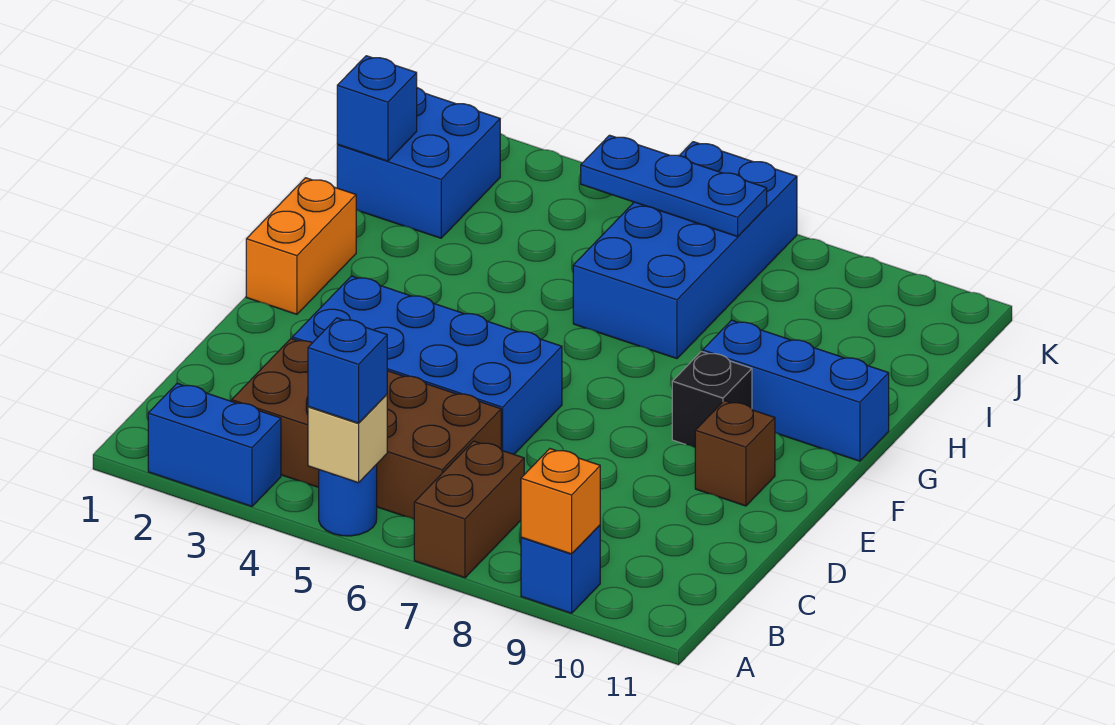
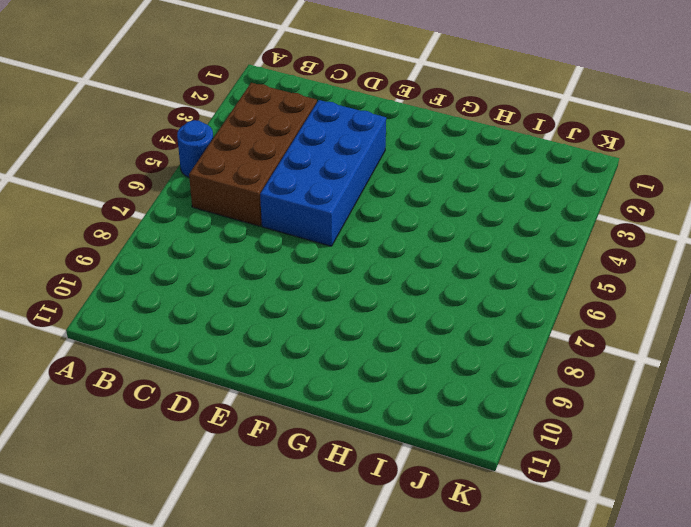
none -> blue 1x2 brick [148,383,281,507]
none -> brown 1x2 brick [414,441,524,578]
none -> blue 1x1 brick [521,525,600,613]

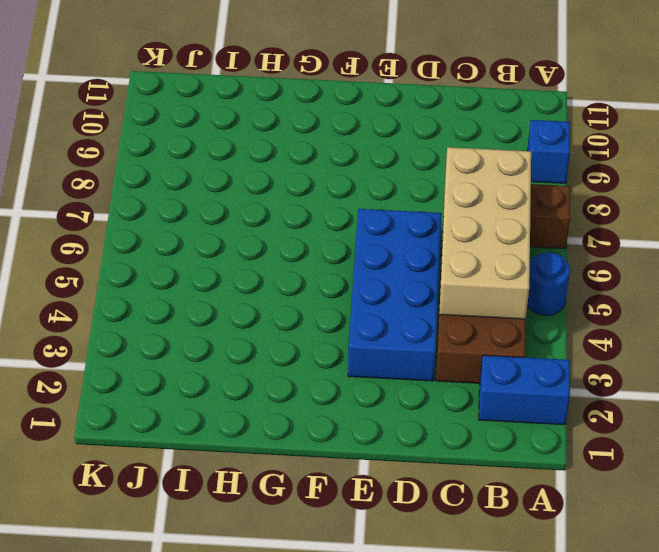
blue 1x2 brick [479,355,570,425] -> blue 1x2 brick turned to [148,383,281,507]
tan 2x4 brick [439,147,531,319] -> none
none -> brown 1x1 brick [695,401,775,506]
none -> orange 1x2 brick [246,178,356,314]
none -> black 1x1 brick [672,351,752,447]

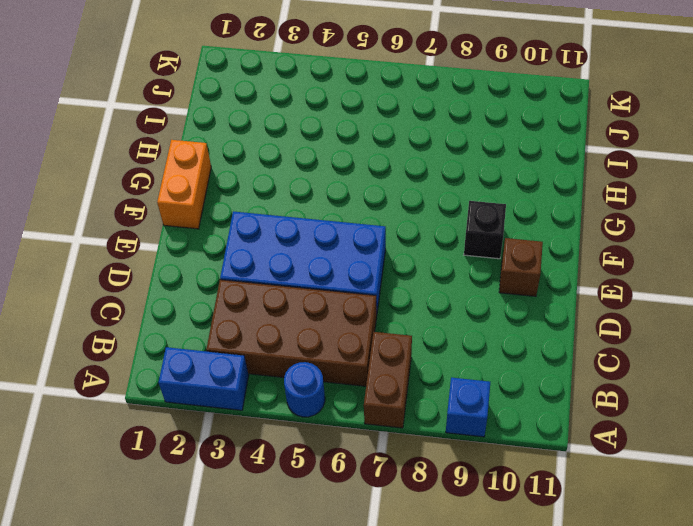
none -> blue 1x3 brick [703,320,889,461]
none -> blue 2x4 brick [573,142,797,359]
none -> blue 2x2 brick [337,88,500,238]

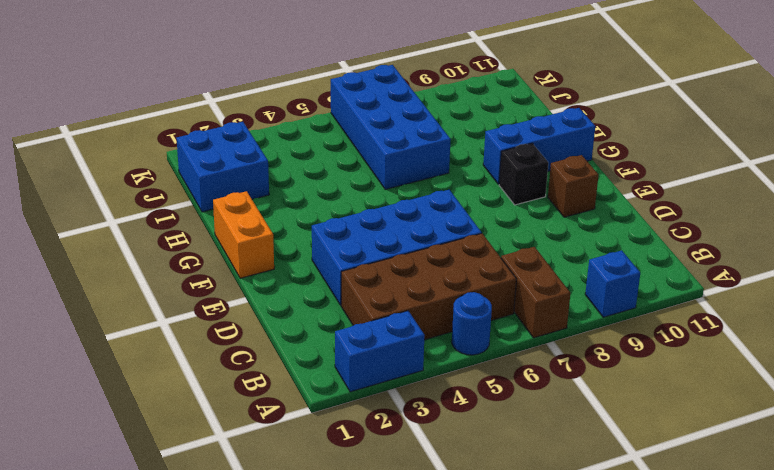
none -> tan 1x1 brick [308,395,387,483]
none -> orange 1x1 brick [521,449,600,554]
none -> blue 1x1 brick [337,56,417,161]

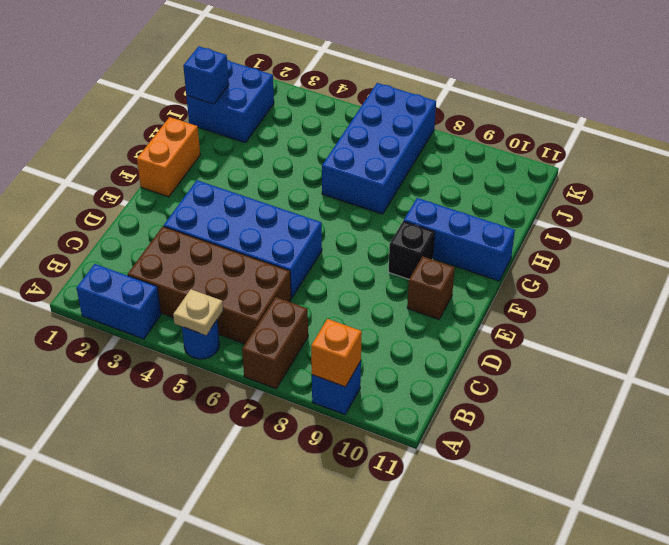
tan 1x1 plate [173,289,223,335] -> tan 1x1 brick [308,395,387,483]
none -> blue 1x3 plate [581,135,767,237]
none -> blue 1x1 brick [308,318,387,423]

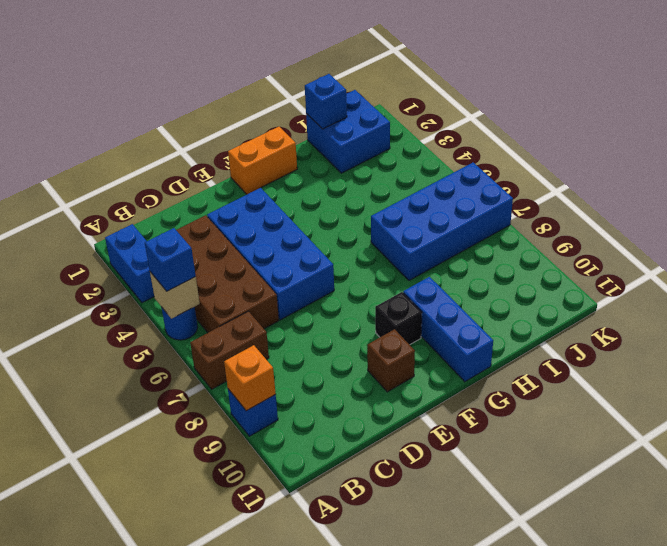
none -> blue 1x3 plate [581,135,767,237]

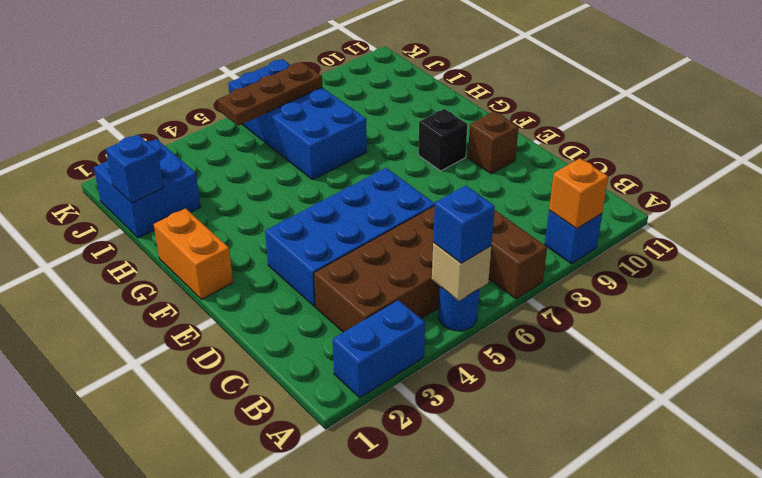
brown 1x3 plate [218,62,322,126] -> blue 1x3 plate [581,135,767,237]
none -> blue 1x3 brick [703,320,889,461]

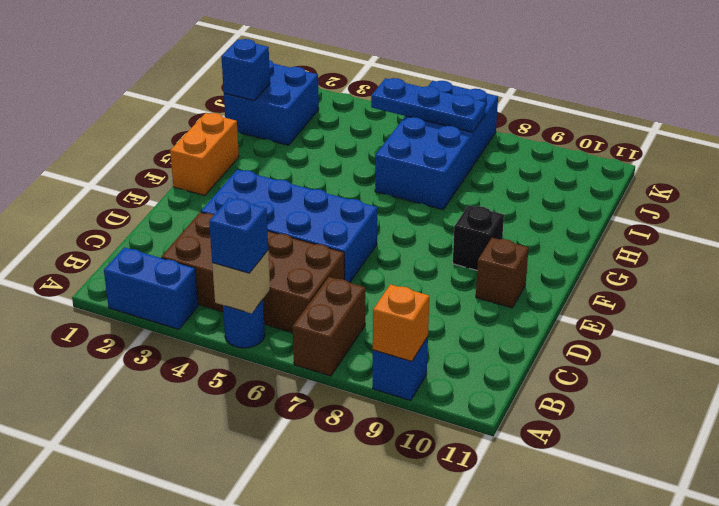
none -> blue 1x3 brick [703,320,889,461]

